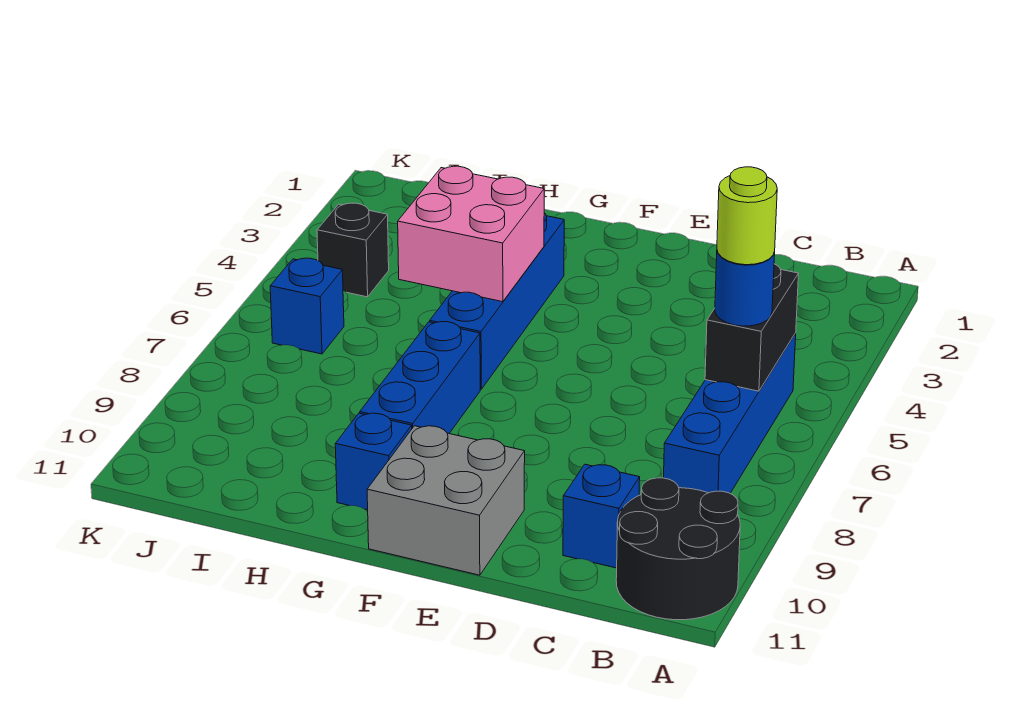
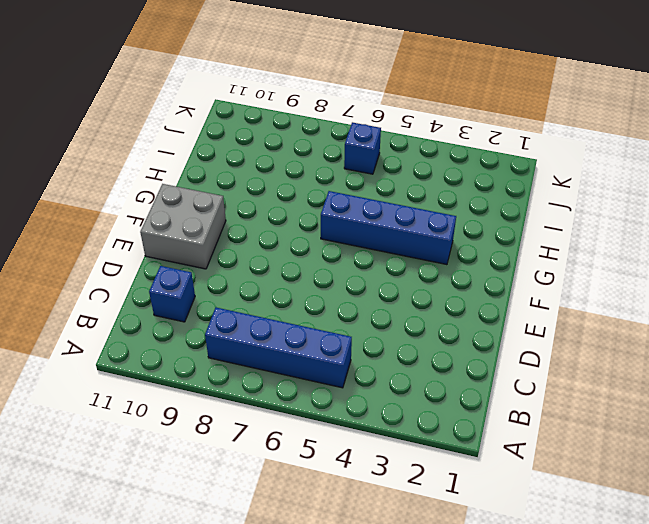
none -> black 2x2 round brick [616,478,740,620]
none -> blue 1x3 brick [360,322,480,433]
none -> blue 1x1 brick [335,413,412,510]

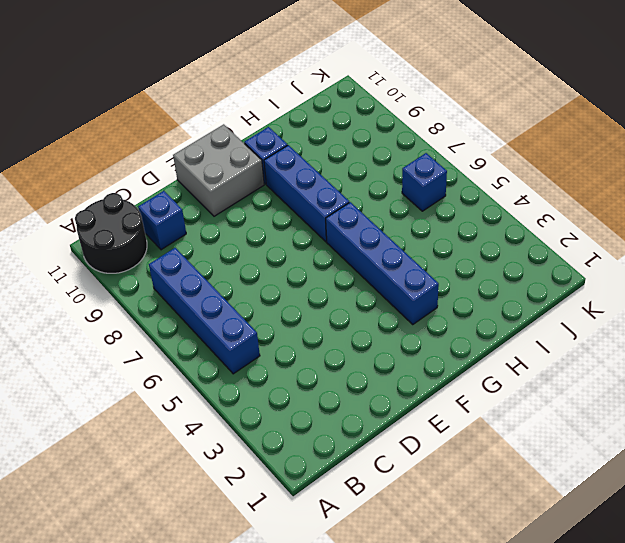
none -> black 1x1 brick [317,203,389,297]
none -> black 1x2 brick [705,264,799,391]
none -> pink 2x2 brick [398,166,544,302]

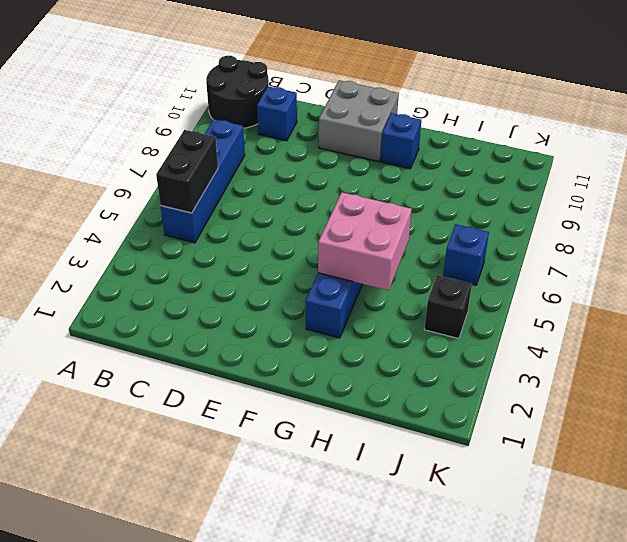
none -> blue 1x3 brick [360,322,480,433]
none -> blue 1x1 round brick [715,251,775,326]
none -> lime 1x1 round brick [717,167,777,265]

